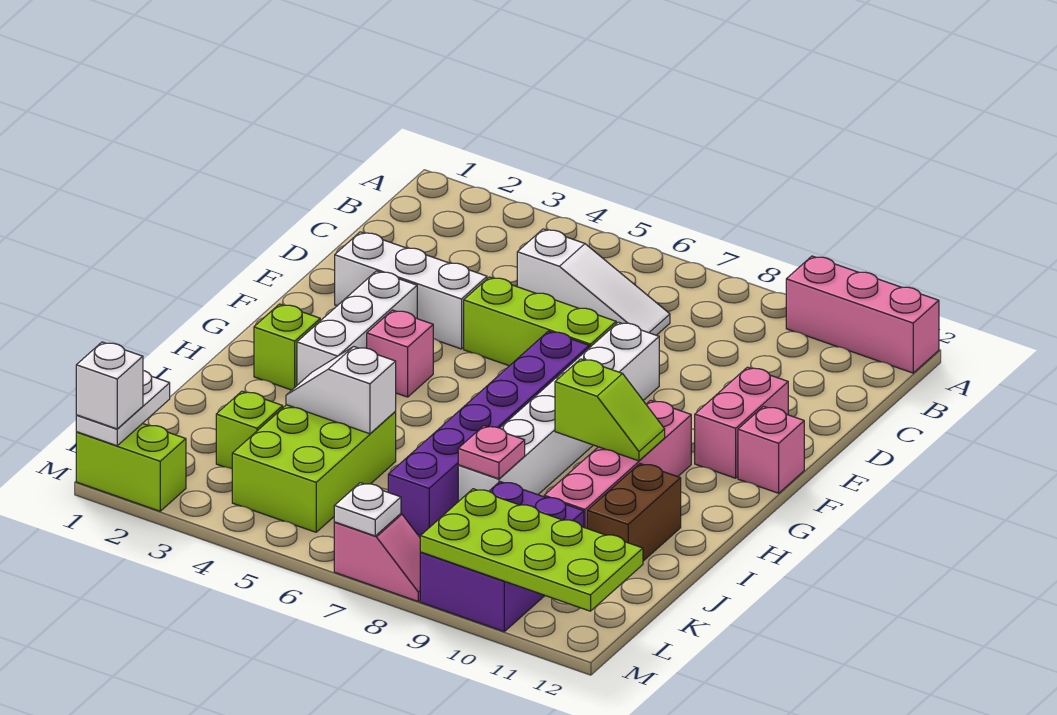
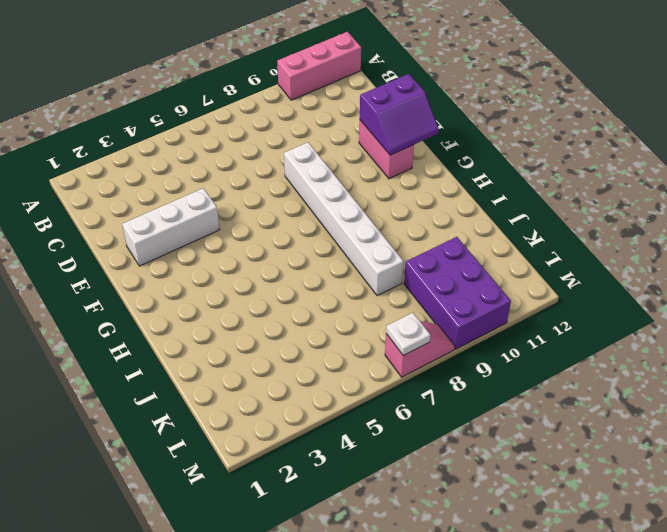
purple 2x2 slope [360,74,439,155] -> none
none -> white 1x3 slope [517,229,670,335]
none -> lime 1x3 brick [464,277,616,366]
none -> white 1x3 brick [297,271,417,385]

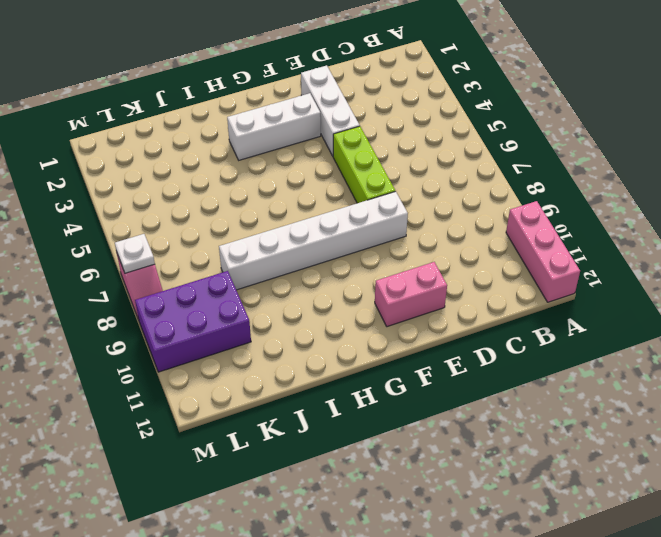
none -> white 1x3 slope [517,229,670,335]
none -> purple 1x6 brick [388,331,589,536]
none -> pink 1x1 brick [738,406,804,493]

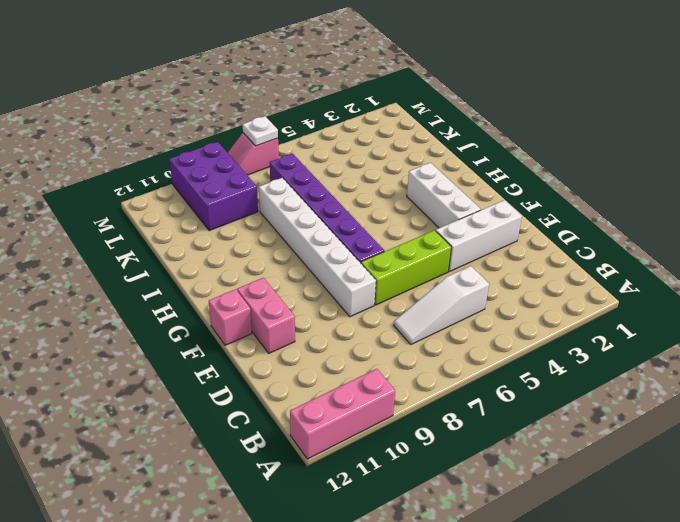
none -> pink 1x1 brick [367,310,433,397]
none -> pink 1x4 brick [544,400,691,528]
none -> lime 1x1 brick [254,304,320,390]

